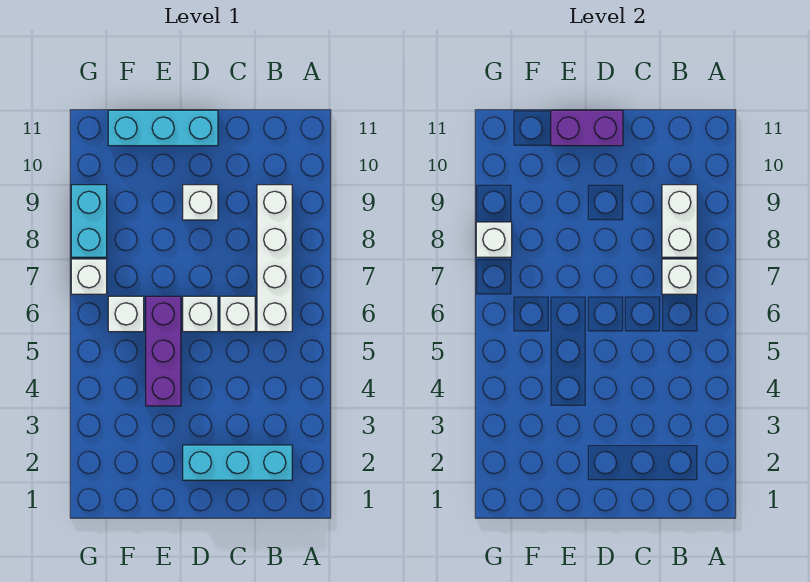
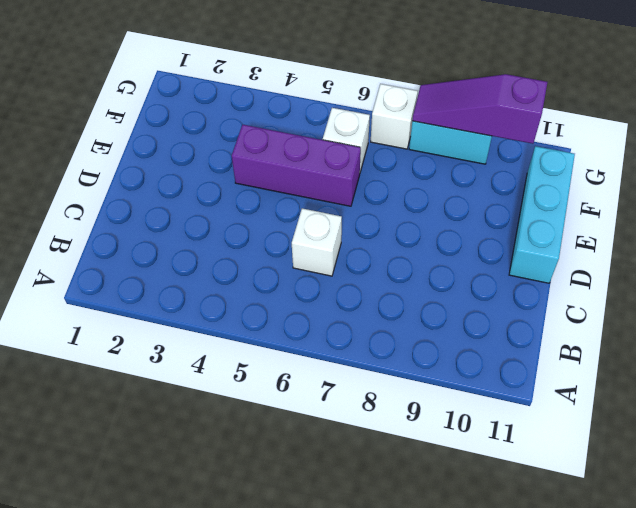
purple 1x3 slope [412,74,547,144] -> white 1x1 brick [476,222,512,257]
none -> cyan 1x3 brick [183,445,292,480]
none -> white 1x4 brick [257,185,292,332]
none -> white 1x1 brick [183,296,218,332]

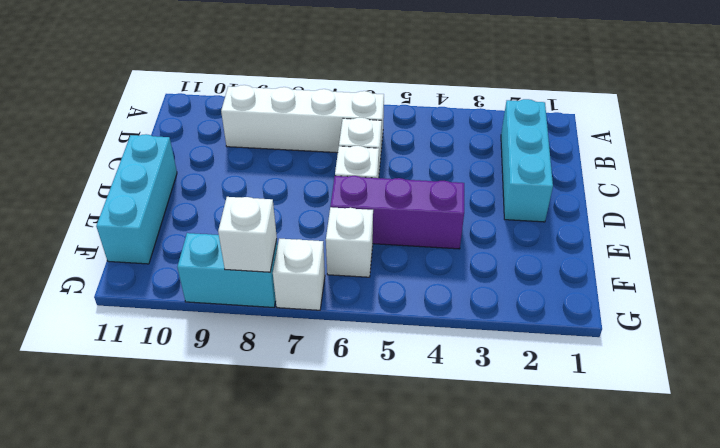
none -> white 1x1 brick [183,185,218,220]
none -> white 1x1 brick [662,259,697,294]
none -> white 1x2 brick [662,185,697,257]

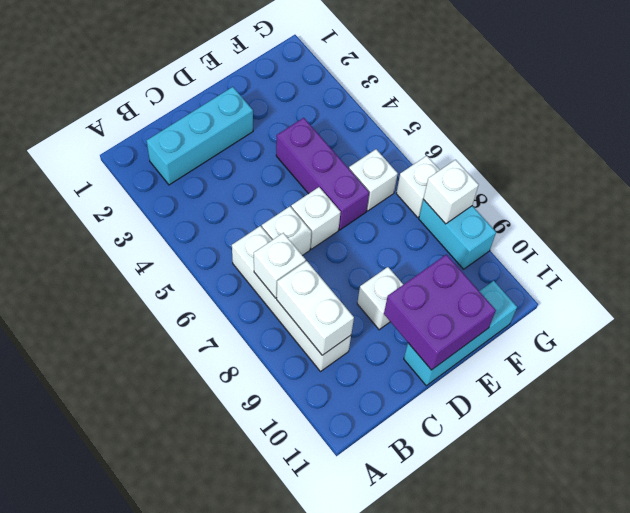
purple 2x2 brick [384,254,496,370] -> purple 1x2 brick [551,110,623,146]

